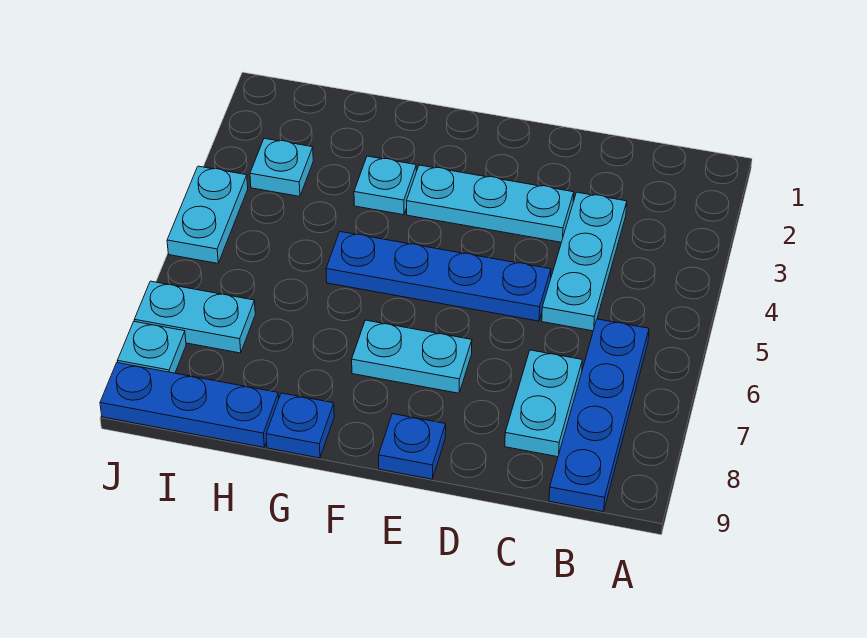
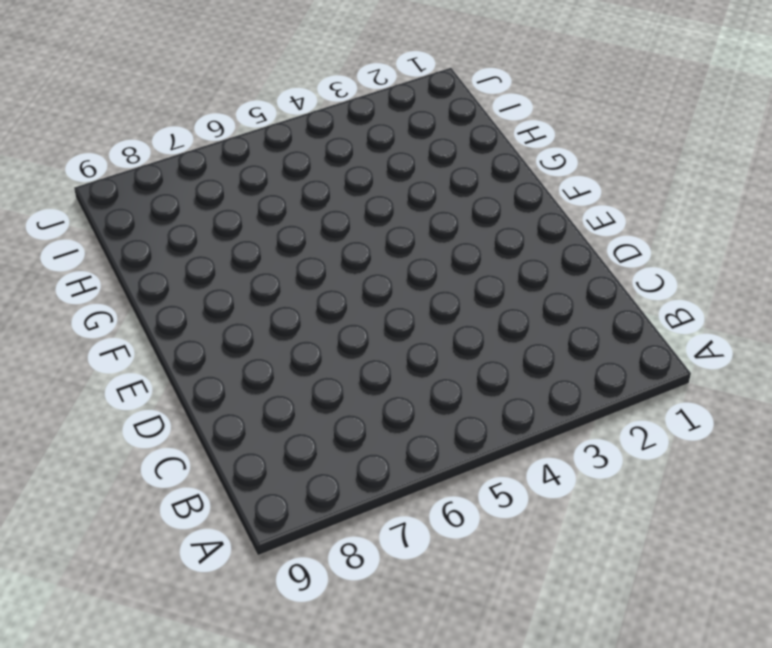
none -> blue 1x4 plate [549,319,649,512]
none -> cyan 1x3 plate [542,192,627,331]
none -> cyan 1x2 plate [505,350,582,457]

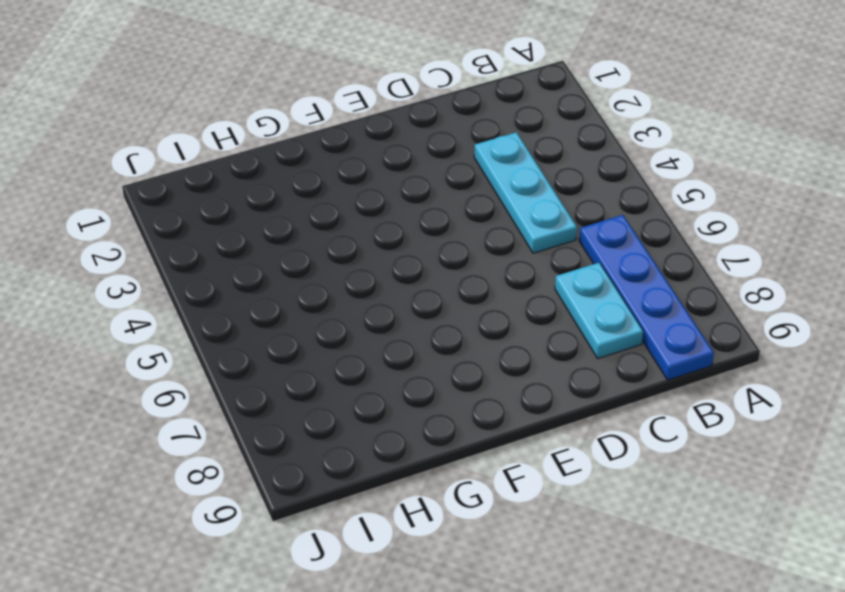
none -> cyan 1x3 plate [406,165,574,242]
none -> blue 1x4 plate [326,232,551,321]
none -> cyan 1x2 plate [352,320,472,393]

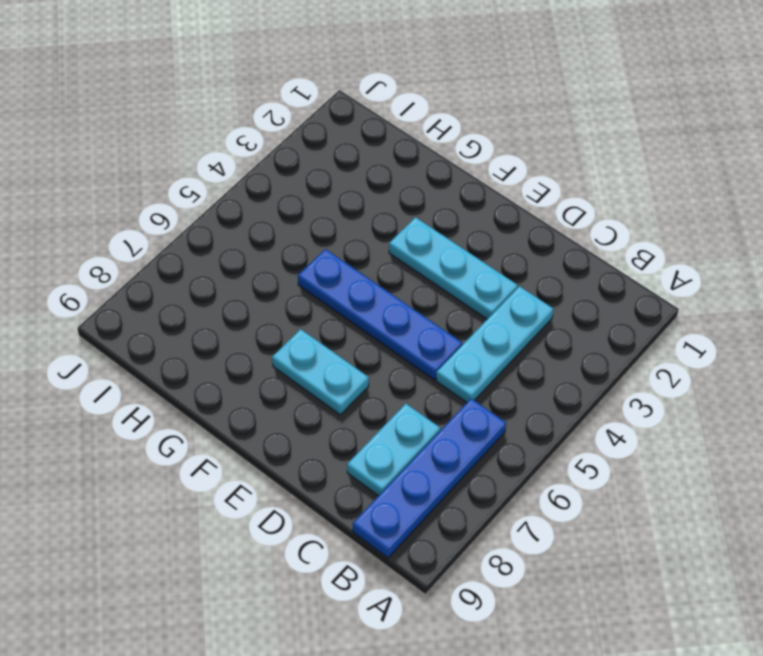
none -> blue 1x1 plate [379,414,446,479]
none -> cyan 1x1 plate [354,156,416,215]
none -> blue 1x1 plate [266,393,334,458]

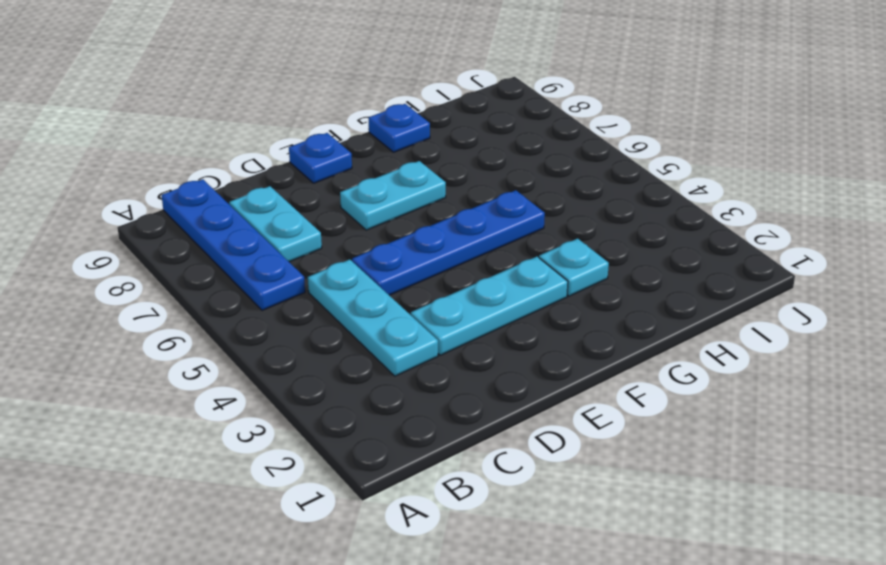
none -> blue 1x3 plate [100,363,279,447]
none -> cyan 1x1 plate [250,138,313,196]
none -> cyan 1x2 plate [134,281,255,353]

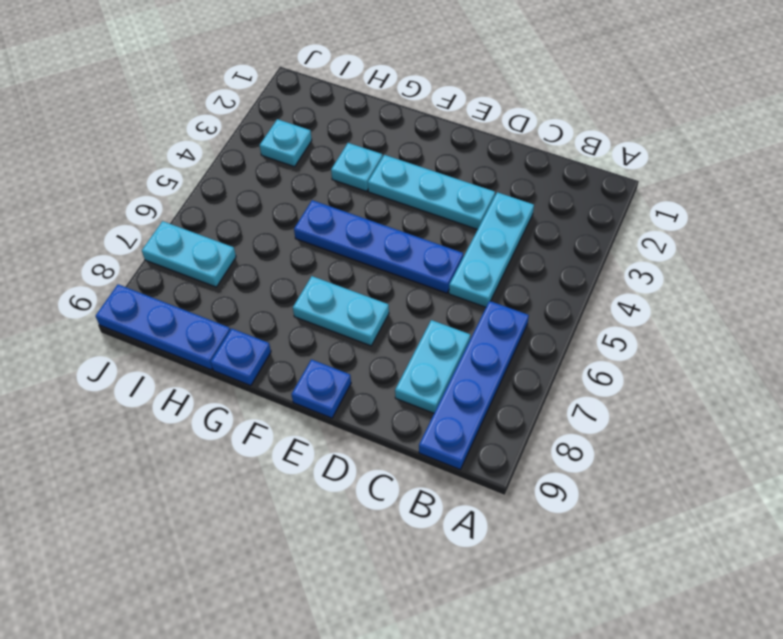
none -> cyan 1x2 plate [167,166,248,263]
none -> cyan 1x1 plate [118,321,186,373]

